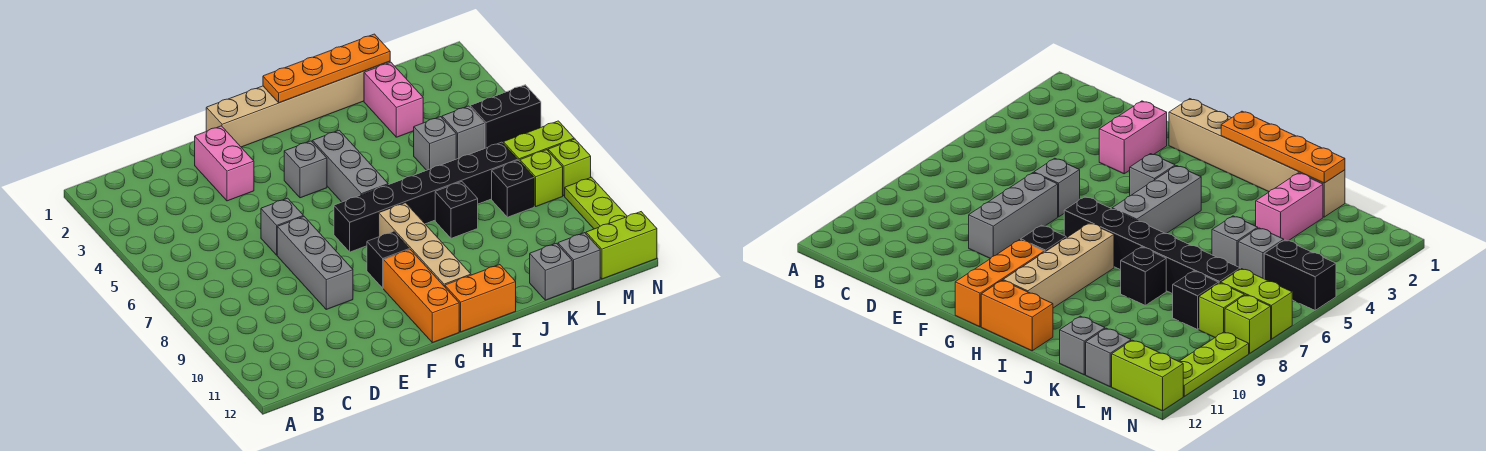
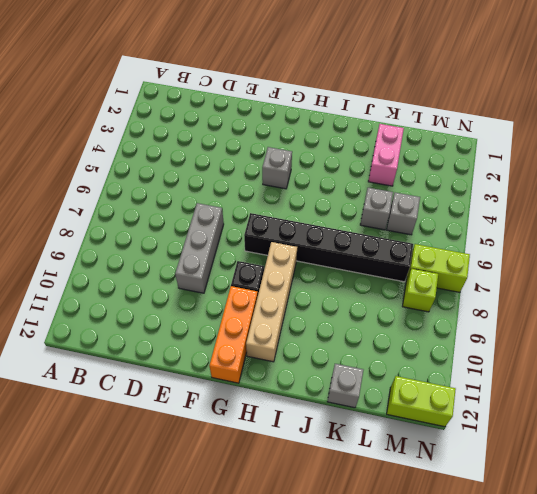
none -> pink 1x2 brick [195,126,254,201]
none -> grey 1x1 brick [261,198,303,255]
none -> tan 1x6 brick [206,61,390,147]

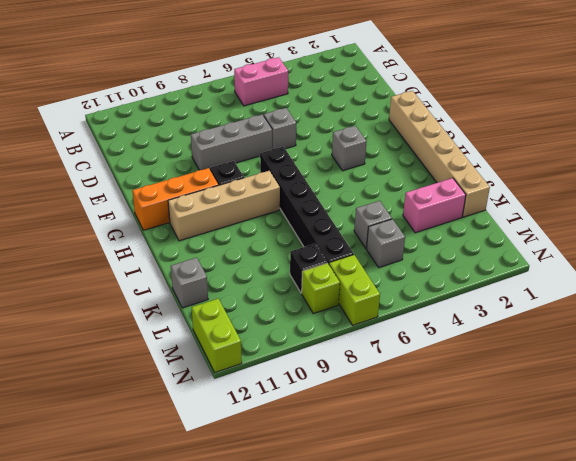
pink 1x2 brick [234,57,288,106] -> pink 1x2 brick moved to [195,126,254,201]
none -> grey 1x3 brick [312,130,388,202]
none -> orange 1x2 brick [445,265,516,332]
none -> black 1x1 brick [435,182,478,238]

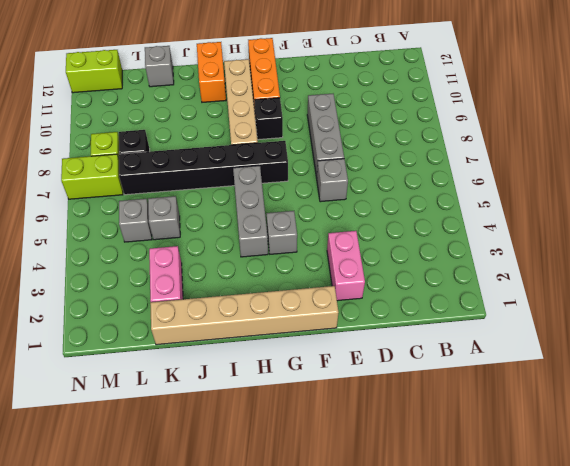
orange 1x2 brick [197,42,226,102] -> orange 1x2 brick turned to [445,265,516,332]
none -> black 1x1 brick [435,182,478,238]
none -> grey 1x1 brick [558,233,600,289]
none -> black 1x2 brick [470,85,541,148]

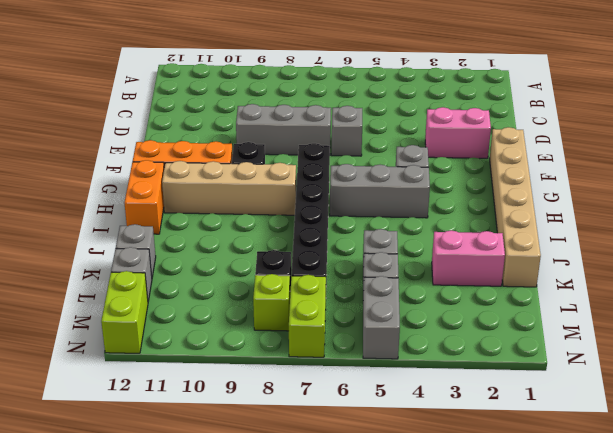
grey 1x2 brick [363,276,400,359] -> black 1x2 brick [470,85,541,148]
none -> black 1x1 brick [435,182,478,238]
none -> lime 1x1 brick [548,139,591,196]
none -> lime 1x3 plate [565,177,627,229]

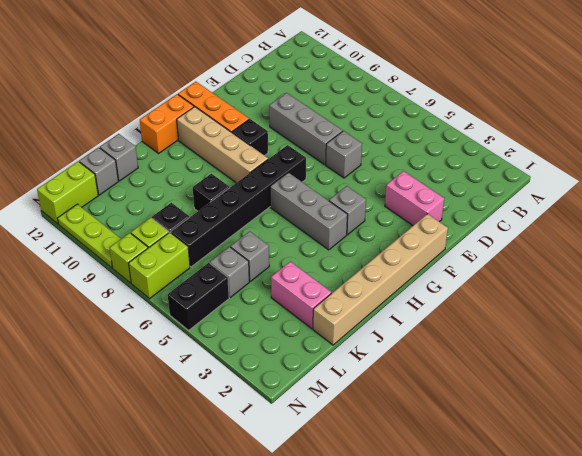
none -> orange 1x4 plate [263,34,390,103]

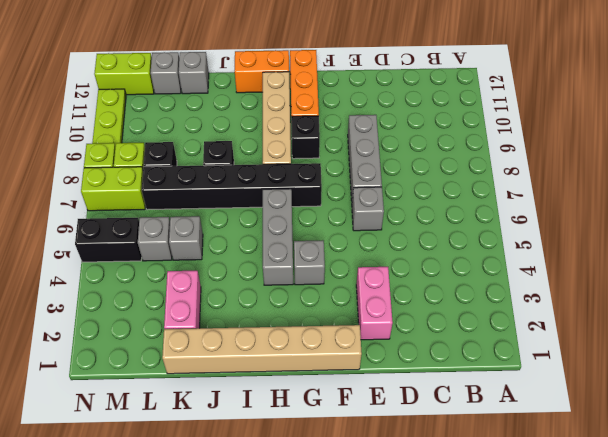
none -> orange 1x4 plate [263,34,390,103]

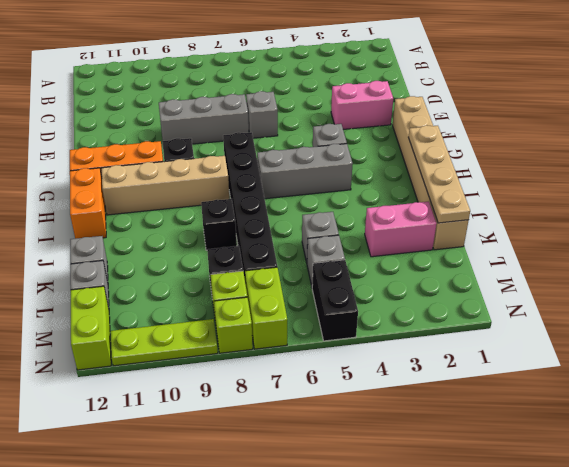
tan 1x4 plate [408,125,470,223] -> orange 1x4 plate [263,34,390,103]

